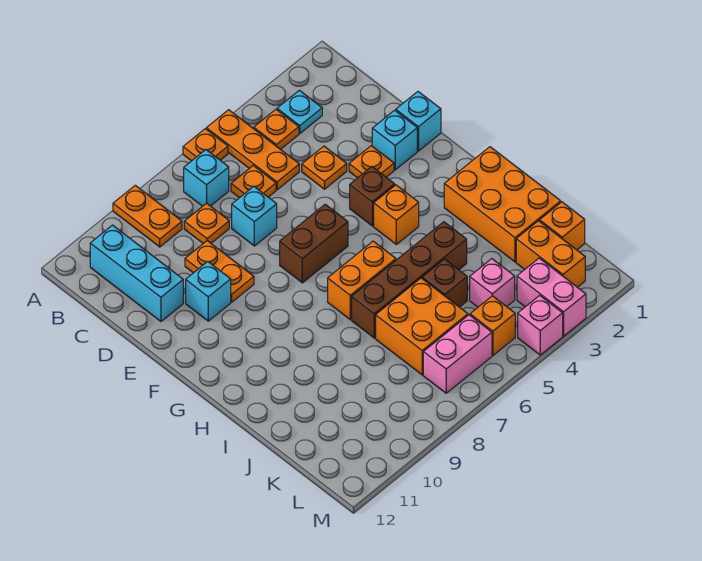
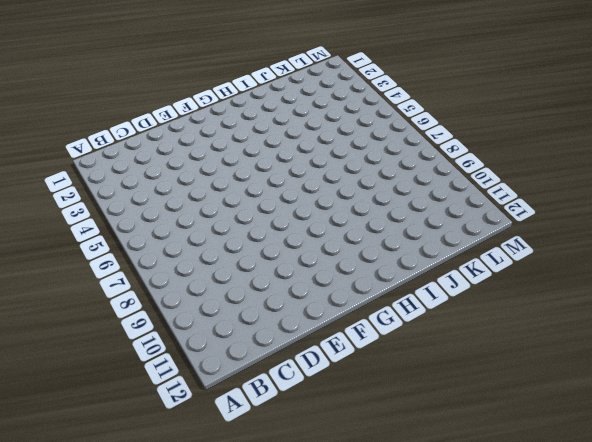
none -> orange 1x3 plate [206,110,299,190]
none -> orange 1x1 plate [183,129,228,161]
none -> orange 1x2 plate [113,185,182,247]
none -> cyan 1x1 plate [277,90,322,133]

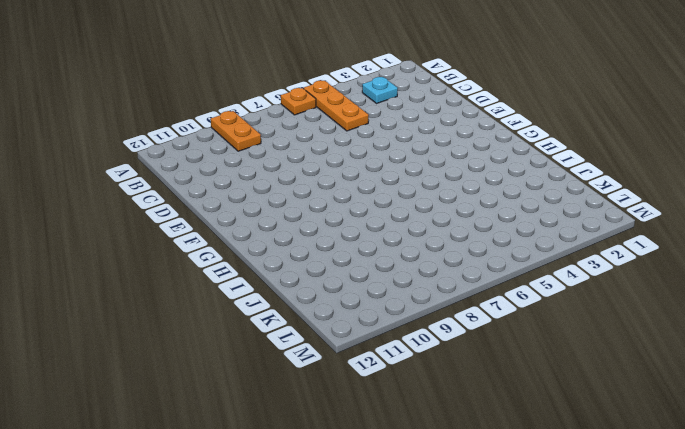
none -> orange 1x1 plate [254,110,299,149]
none -> cyan 1x1 brick [184,150,229,206]
none -> cyan 1x3 brick [90,225,183,321]
none -> orange 1x1 plate [231,166,276,198]

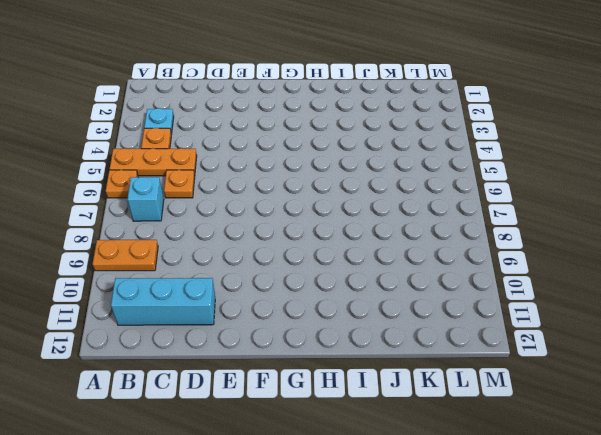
none -> orange 1x1 plate [184,203,229,244]
none -> orange 1x1 plate [302,146,347,189]
none -> cyan 1x1 brick [232,187,277,246]
none -> orange 1x2 plate [185,241,254,302]

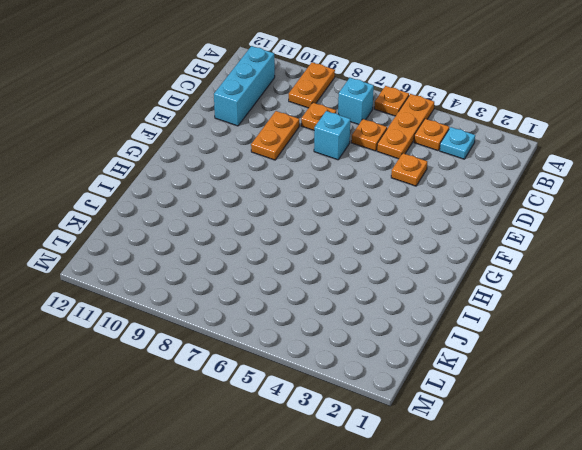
none -> cyan 1x1 brick [396,92,441,151]
none -> cyan 1x1 brick [372,110,417,170]
none -> orange 1x1 plate [349,146,394,178]
none -> cyan 1x1 brick [186,262,231,321]

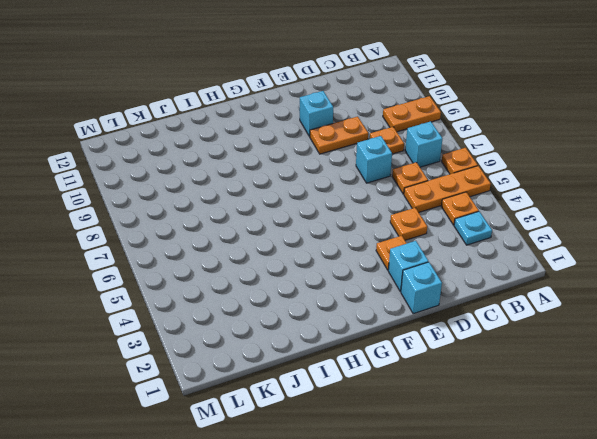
none -> cyan 1x3 brick [90,225,183,321]
none -> brown 1x1 brick [350,167,395,226]
none -> brown 1x2 brick [280,204,348,283]
none -> orange 1x1 brick [374,185,419,244]

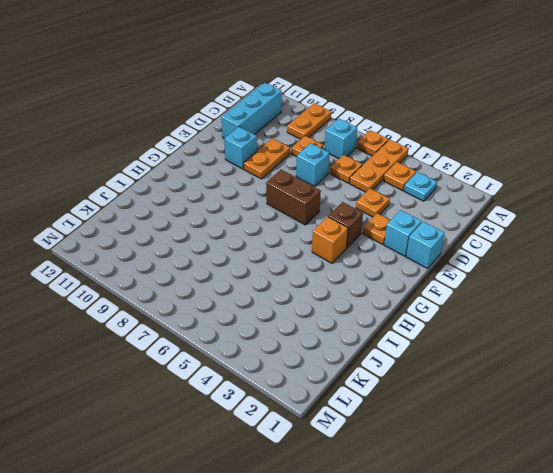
none -> orange 2x3 brick [444,147,561,262]
none -> orange 1x2 brick [328,241,396,320]
none -> brown 1x4 brick [352,222,467,338]
none -> brown 1x1 brick [422,259,467,307]

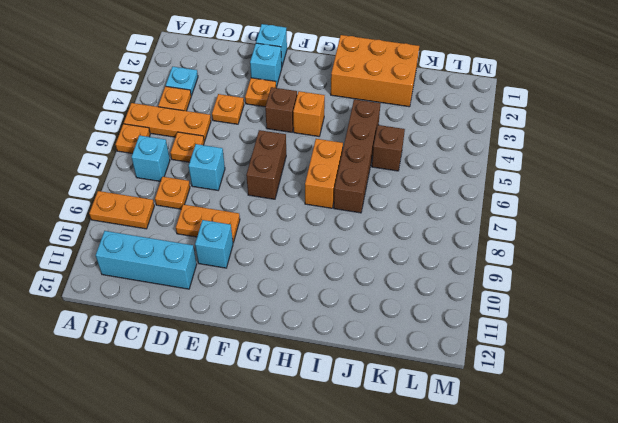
none -> orange 2x2 brick [376,278,468,375]
none -> orange 1x1 brick [540,202,585,250]
none -> orange 1x2 brick [516,221,585,287]
none -> pink 1x1 brick [470,259,515,307]

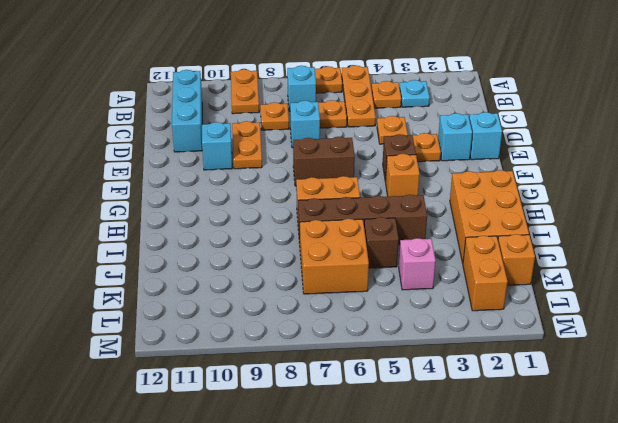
none -> pink 1x2 brick [517,258,586,336]
none -> orange 1x1 brick [470,296,515,355]
none -> pink 1x2 brick [423,315,492,393]
none -> pink 1x1 brick [518,295,563,355]

